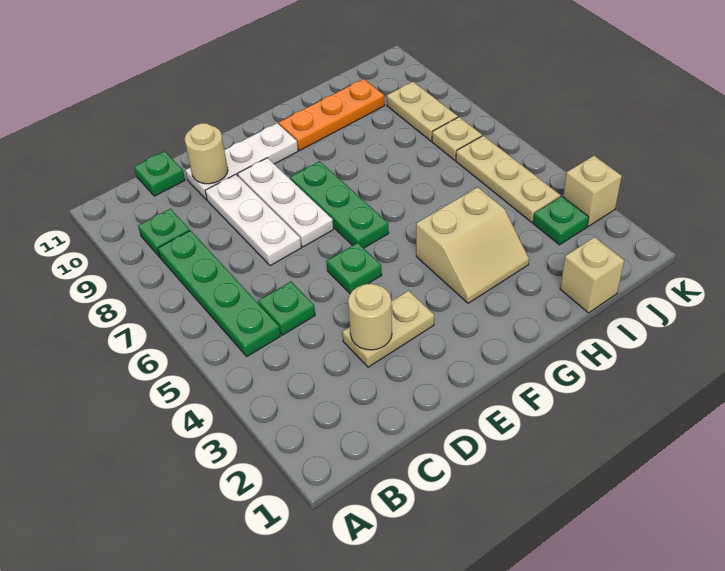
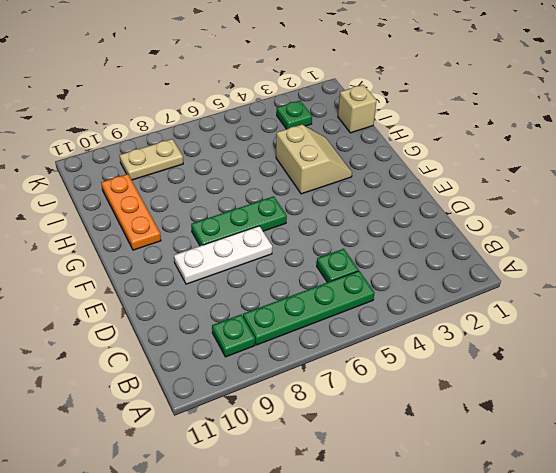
none -> green 1x1 plate [134,151,185,196]
none -> tan 1x2 plate [342,291,434,367]
none -> white 1x3 plate [205,174,301,266]

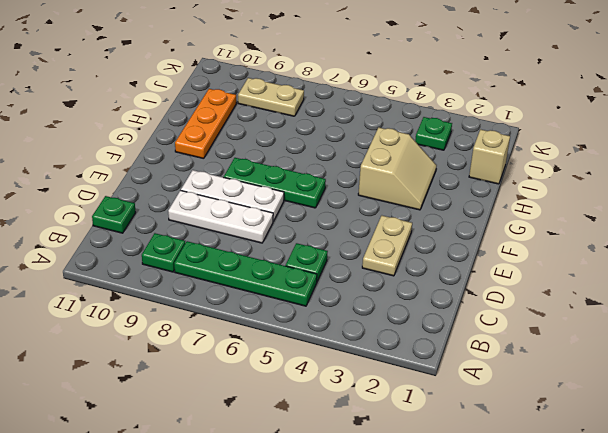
none -> white 1x3 plate [185,123,298,200]
none -> green 1x1 plate [326,243,382,294]
none -> tan 1x3 plate [456,136,560,222]

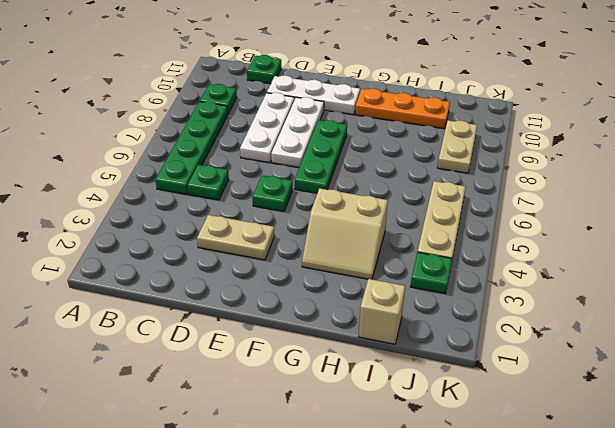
none -> tan 1x1 plate [432,117,482,160]
none -> tan 1x1 brick [563,156,622,226]
none -> tan 1x1 round brick [348,284,392,350]

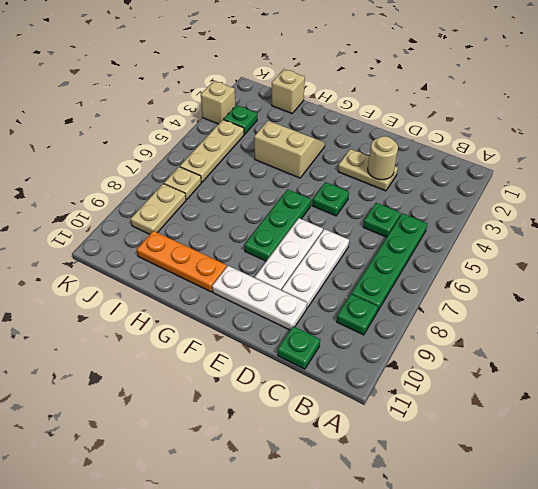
none -> tan 1x1 round brick [185,123,228,184]

